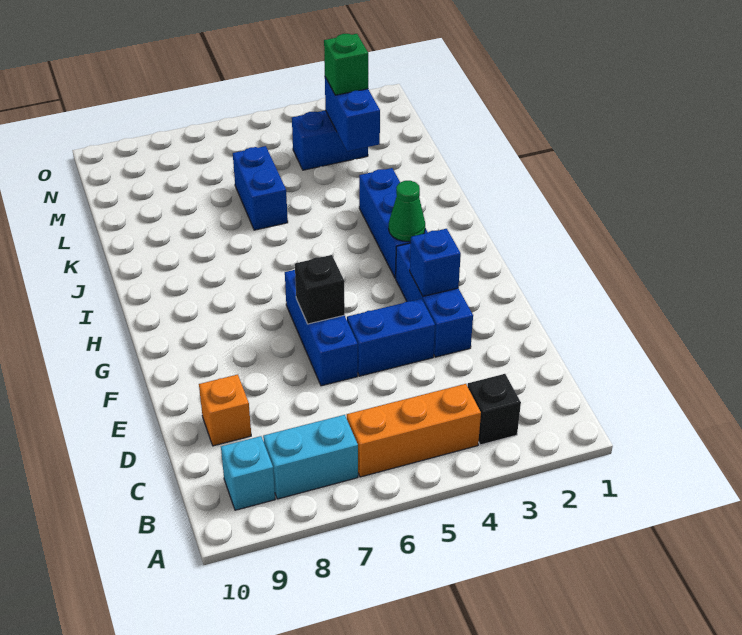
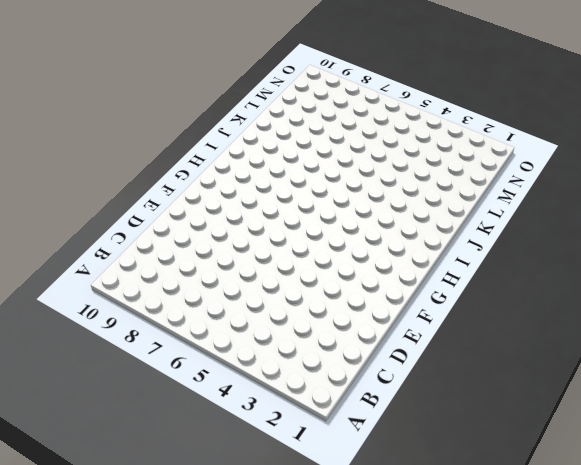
none -> black 1x1 brick [468,374,521,445]
none -> orange 1x3 brick [347,384,481,477]
none -> cyan 1x2 brick [263,415,358,499]

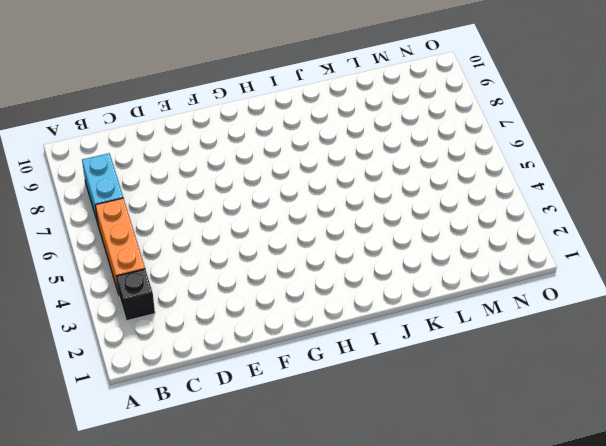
none -> cyan 1x1 brick [221,436,275,510]
none -> orange 1x1 brick [199,375,251,446]
none -> blue 1x3 brick [396,243,473,357]

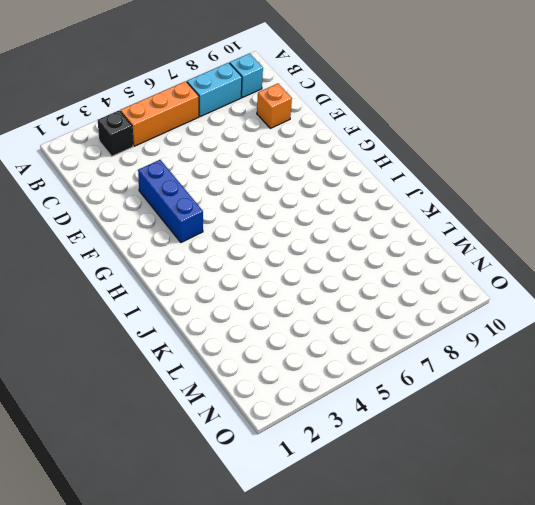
none -> blue 1x2 brick [347,299,435,376]
none -> blue 1x3 brick [285,270,358,386]
none -> blue 1x3 brick [359,168,428,278]

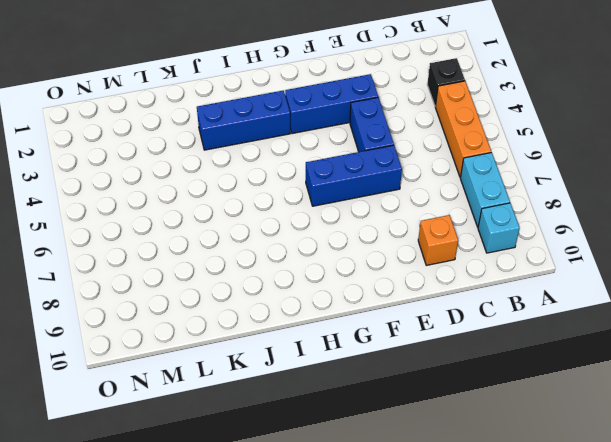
none -> blue 1x2 brick [233,146,288,230]
none -> blue 1x2 brick [292,110,368,170]
none -> blue 1x1 brick [410,229,461,296]

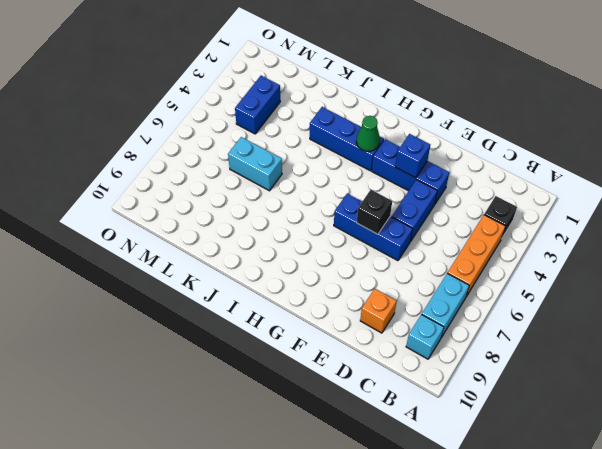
cyan 1x2 brick [228,137,282,191] -> blue 1x2 brick [233,146,288,230]
none -> blue 1x2 brick [325,77,380,151]
none -> green 1x1 brick [324,34,368,95]

